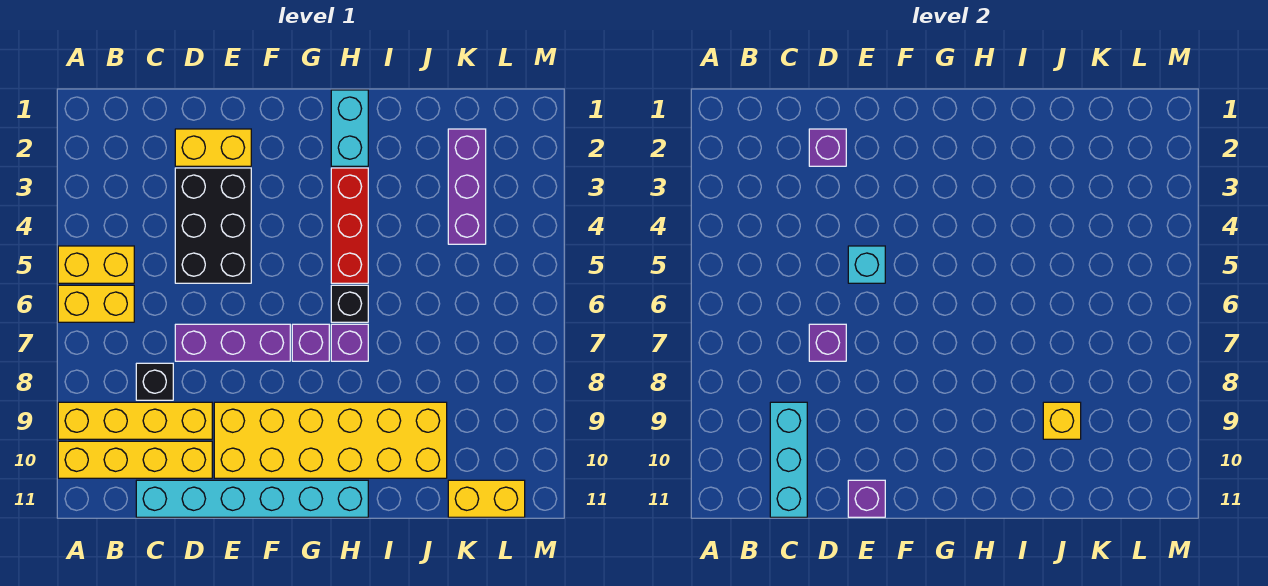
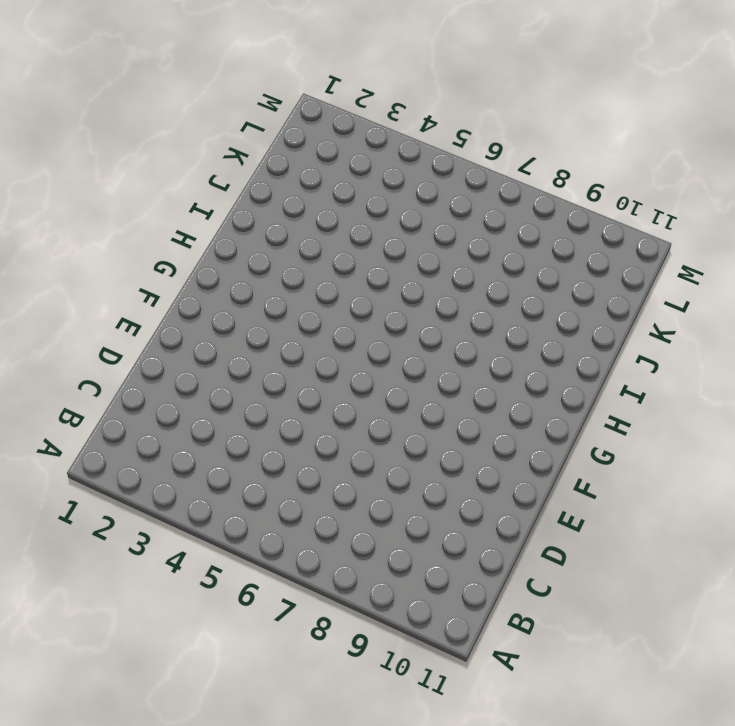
none -> yellow 1x2 brick [58,246,134,283]
none -> yellow 1x2 brick [58,285,134,322]
none -> yellow 1x4 brick [58,402,212,439]

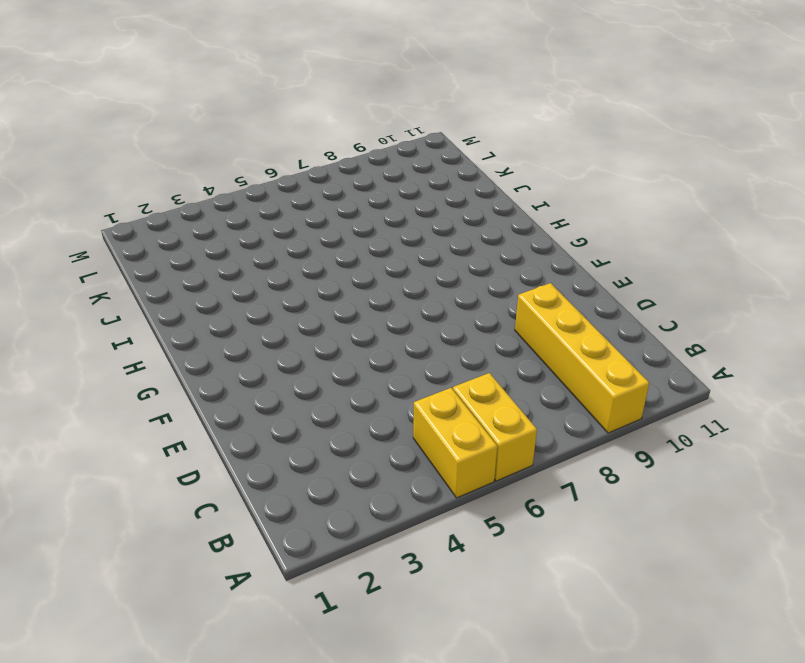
none -> yellow 1x4 brick [58,441,212,478]
none -> black 1x1 brick [136,363,173,400]
none -> cyan 1x6 brick [136,480,368,517]

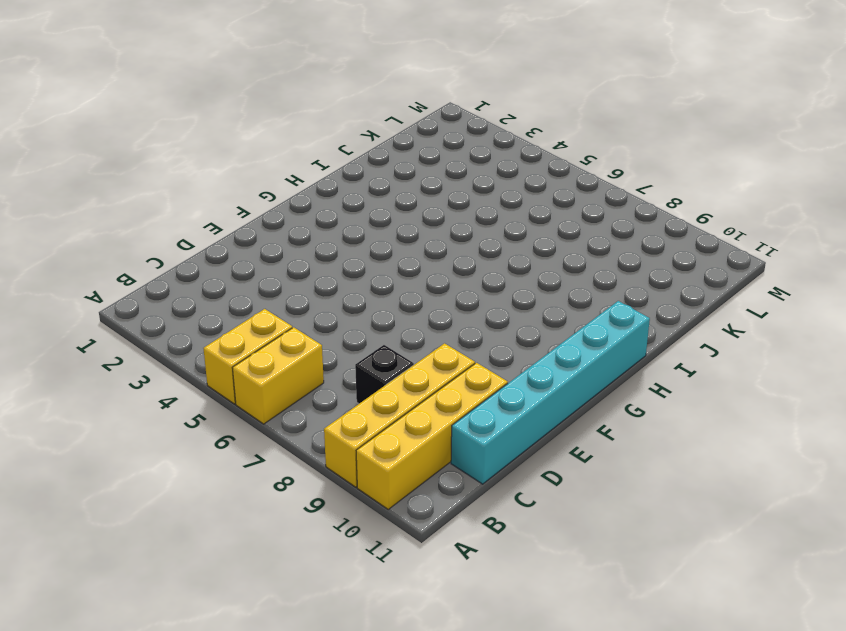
none -> yellow 1x2 brick [175,129,251,166]
none -> black 2x3 brick [175,168,251,283]
none -> purple 1x3 brick [175,324,290,361]

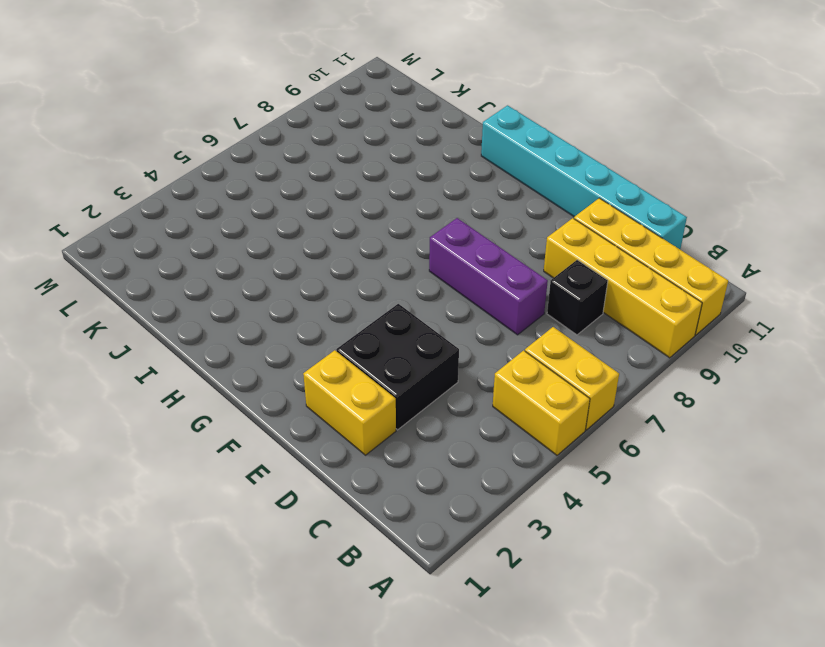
black 2x2 brick [336,304,459,430] -> black 2x3 brick [175,168,251,283]
none -> yellow 2x6 brick [214,402,447,478]
none -> purple 1x1 brick [292,324,329,361]
none -> cyan 1x2 brick [331,90,368,166]

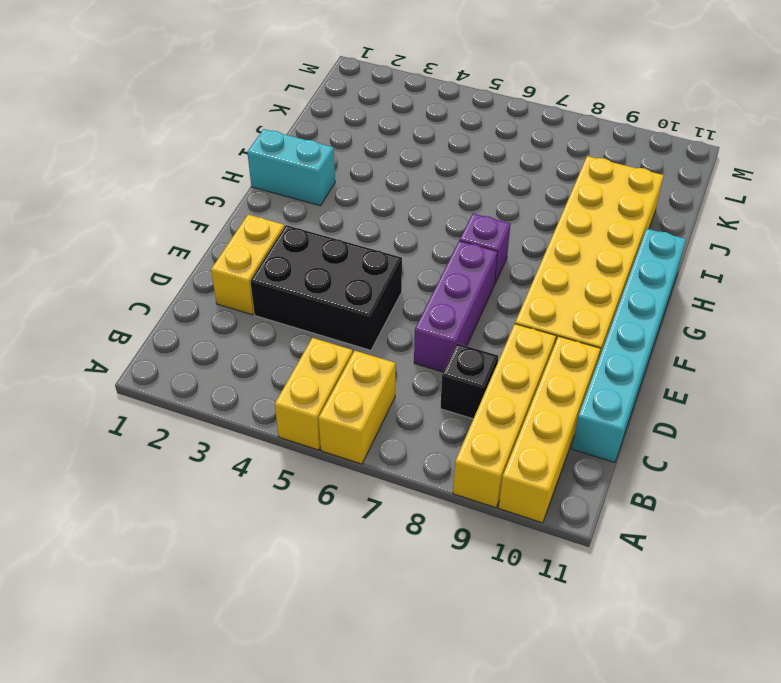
none -> red 1x3 brick [331,168,368,283]
none -> black 1x1 brick [331,285,368,322]
none -> purple 1x1 brick [331,324,368,361]

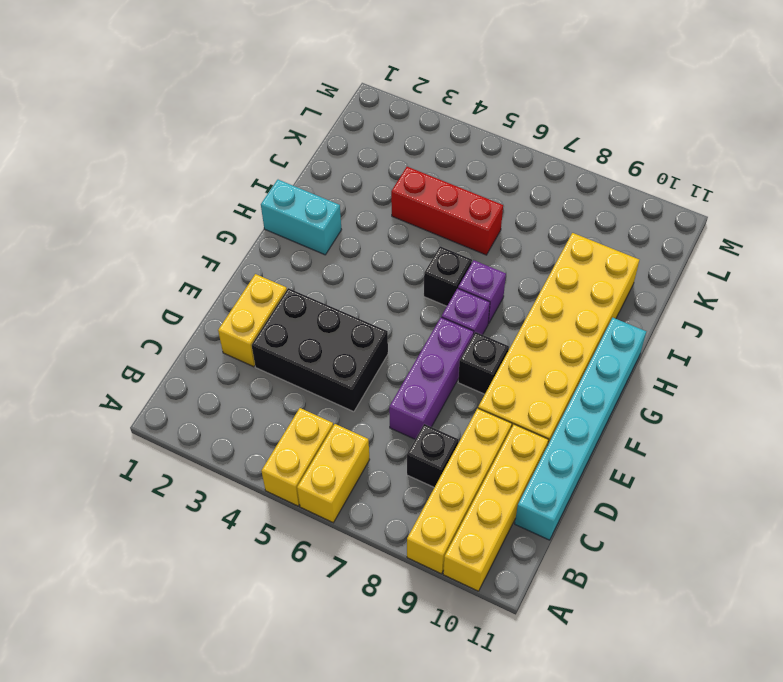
black 1x1 brick [458,332,509,394] -> none
red 1x3 brick [391,167,503,255] -> red 1x3 brick moved to [331,168,368,283]
none -> purple 1x3 brick [448,129,486,244]
none -> yellow 1x2 brick [448,480,525,517]
none -> cyan 1x3 brick [770,402,807,517]

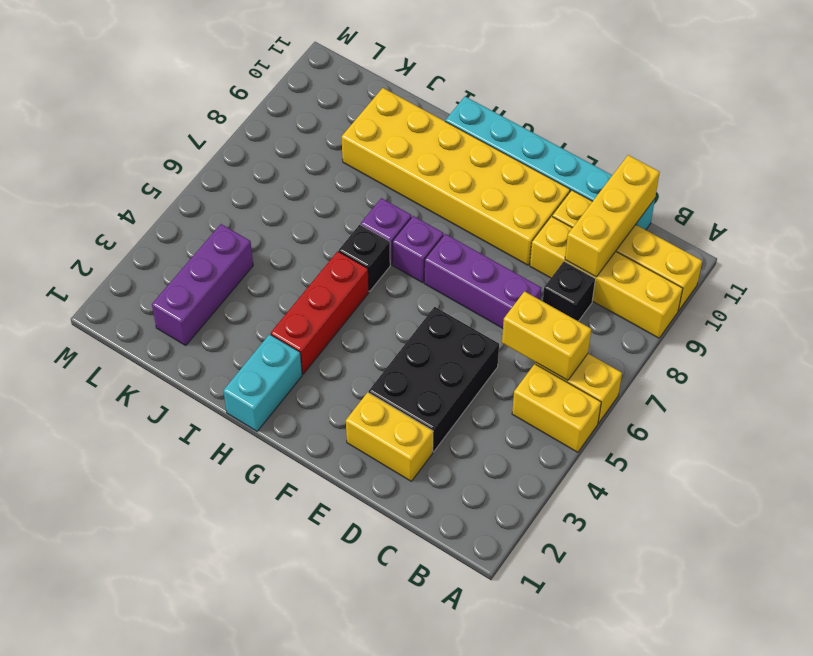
yellow 1x2 brick [502,291,591,381] -> yellow 1x2 brick moved to [448,480,525,517]
yellow 1x3 brick [565,155,660,277] -> cyan 1x3 brick [770,402,807,517]
none -> purple 1x1 brick [809,129,846,166]
none -> purple 1x1 brick [809,324,846,361]
none -> cyan 1x1 brick [848,246,885,283]

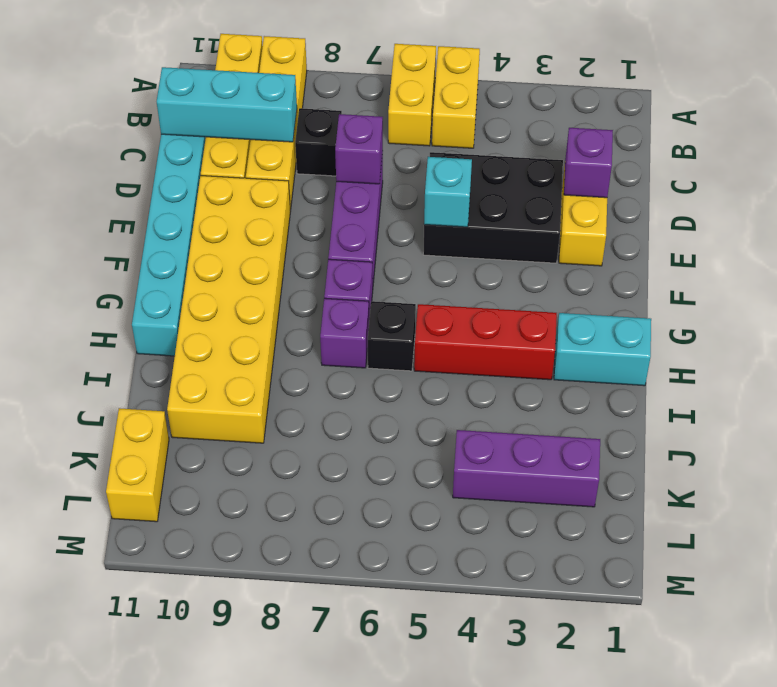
none -> purple 1x1 brick [848,480,885,517]
none -> yellow 1x1 brick [1043,402,1081,439]

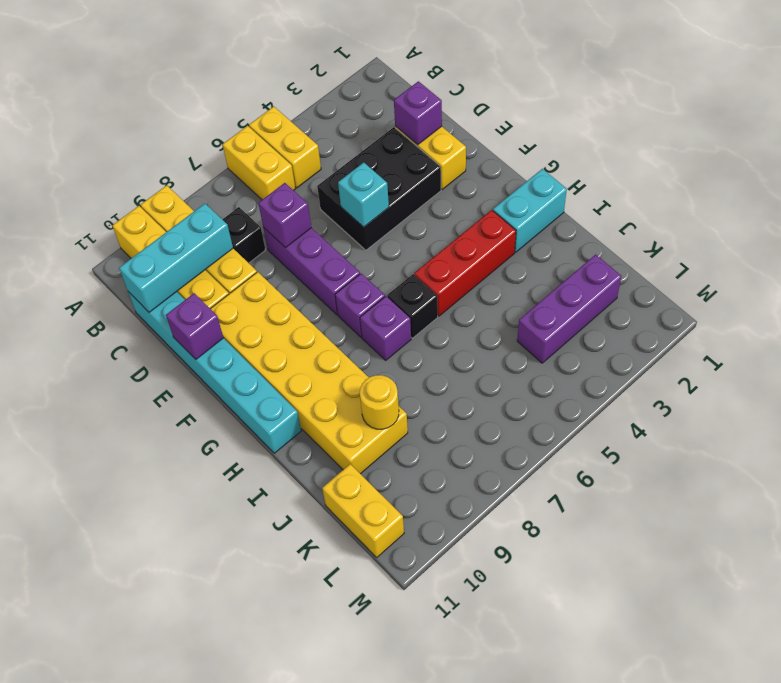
yellow 1x1 round brick [360,375,399,429] -> yellow 1x1 brick [1043,402,1081,439]

